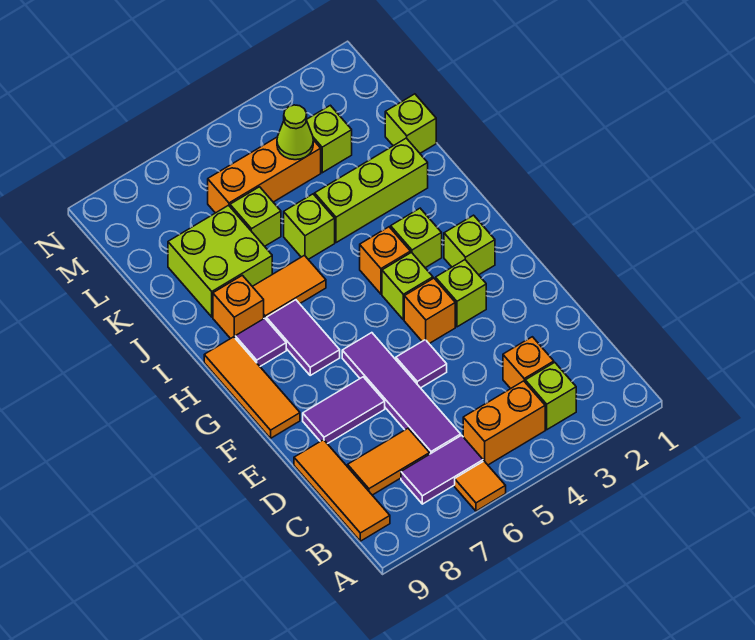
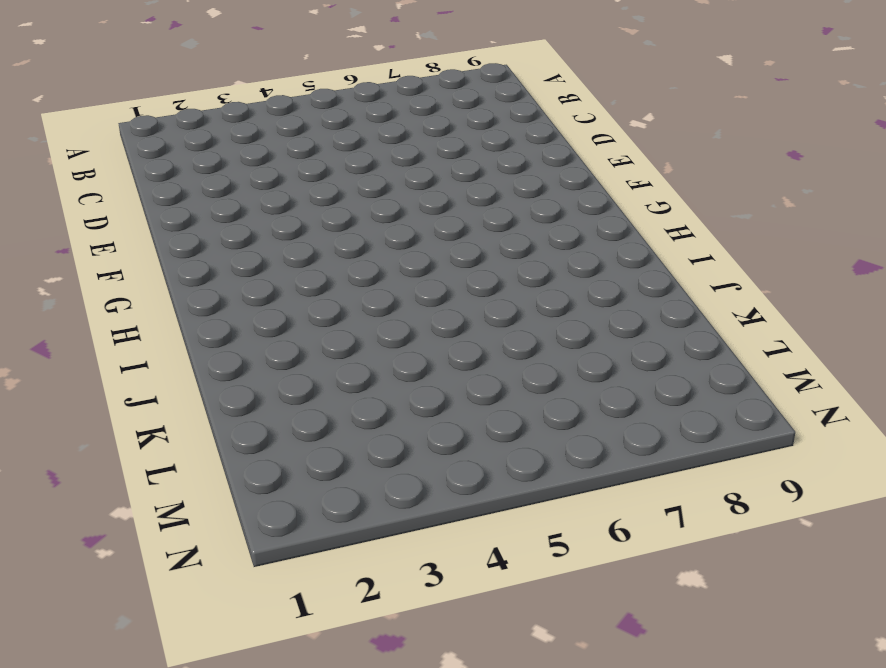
none -> orange 1x1 tile [455,461,506,511]
none -> lime 1x1 brick [525,362,576,430]
none -> orange 1x2 brick [463,381,545,465]

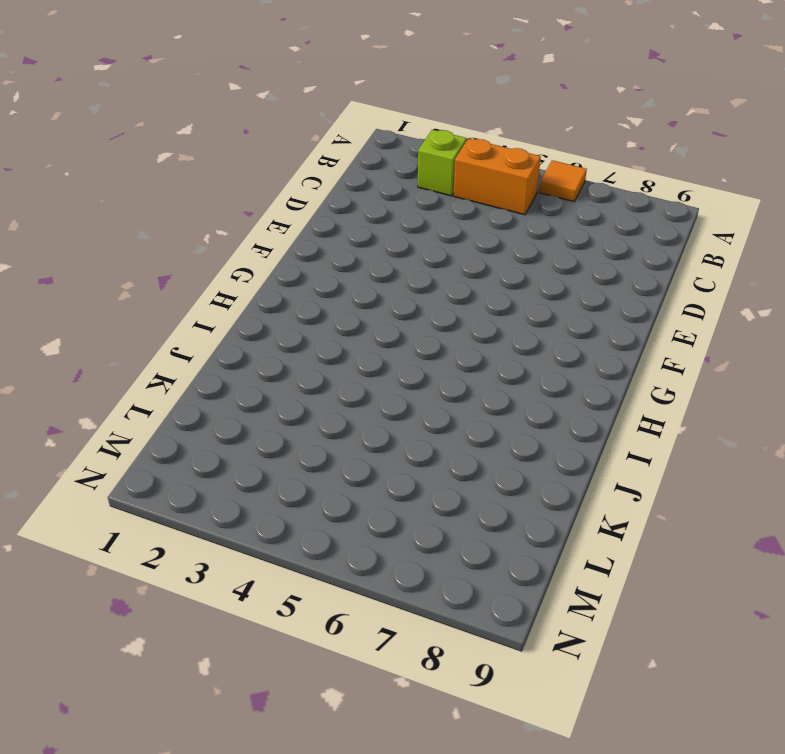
none -> purple 1x2 tile [401,435,483,504]
none -> orange 1x3 tile [294,440,390,541]
none -> orange 1x1 brick [503,337,554,389]

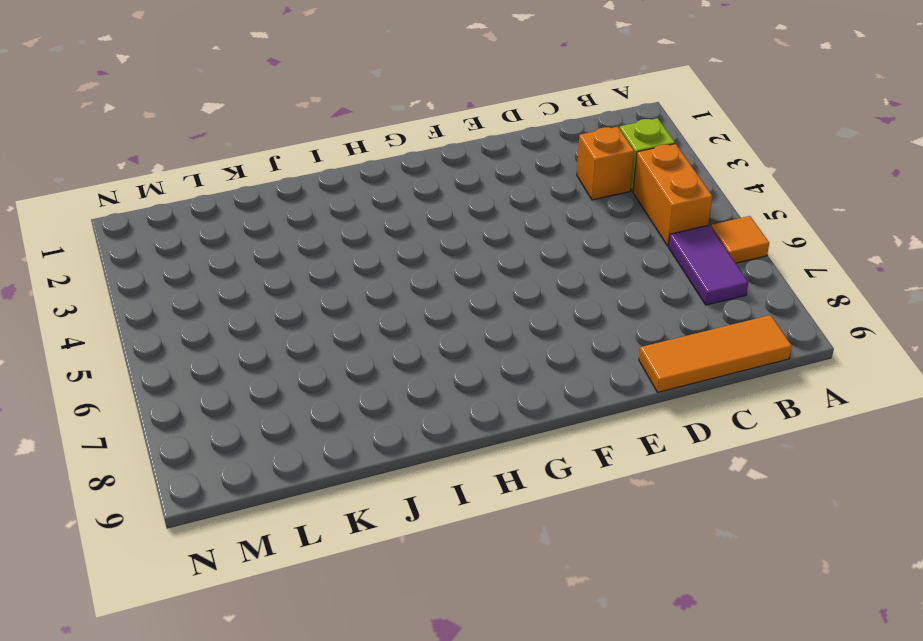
none -> purple 1x4 tile [342,333,461,454]
none -> orange 1x2 tile [348,428,430,495]
none -> purple 1x1 tile [396,340,447,388]

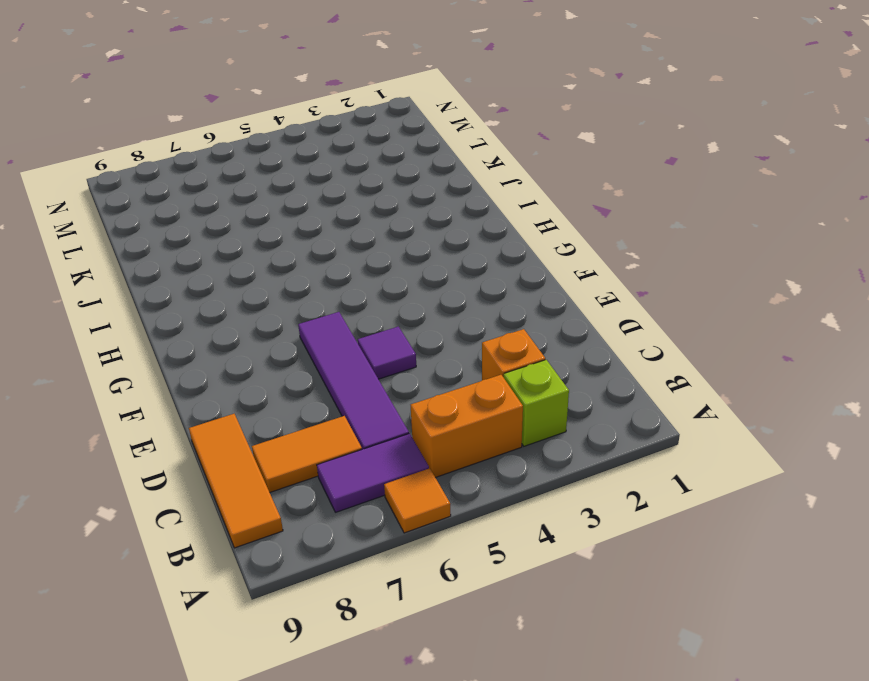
none -> purple 1x2 tile [303,377,385,444]
none -> lime 1x1 brick [436,260,486,327]
none -> orange 1x1 brick [404,278,455,344]

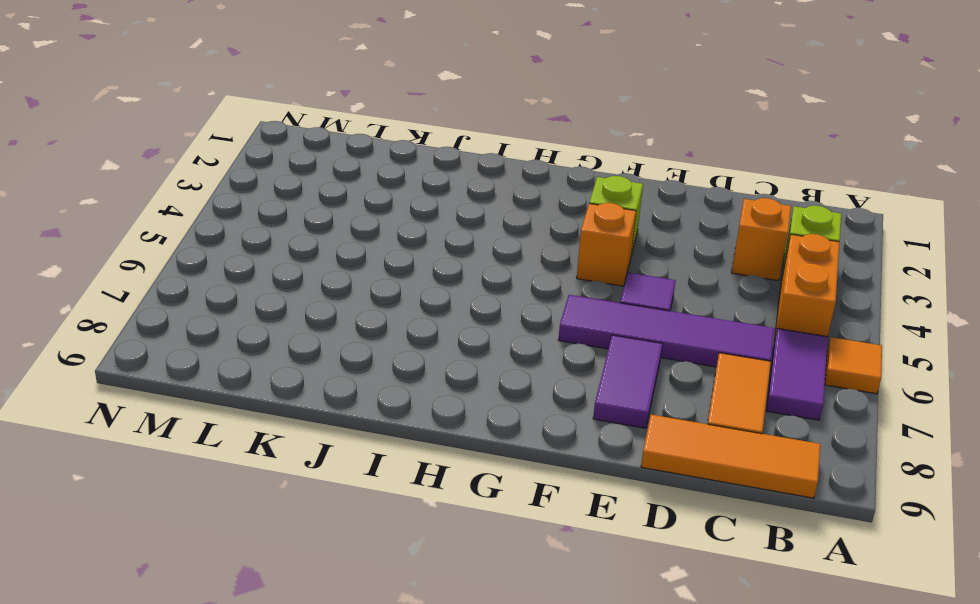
none -> orange 1x3 tile [204,337,300,438]
none -> lime 1x1 brick [444,215,495,275]
none -> lime 1x1 brick [382,253,433,320]

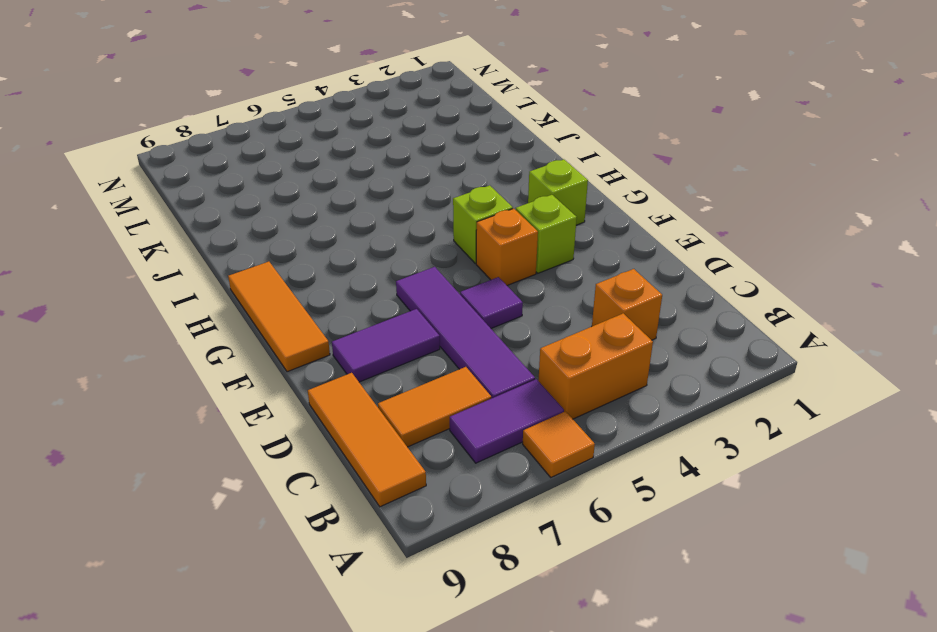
none -> lime 1x1 brick [525,362,576,430]
none -> purple 1x2 tile [266,300,340,375]
none -> lime 1x1 brick [391,208,442,268]

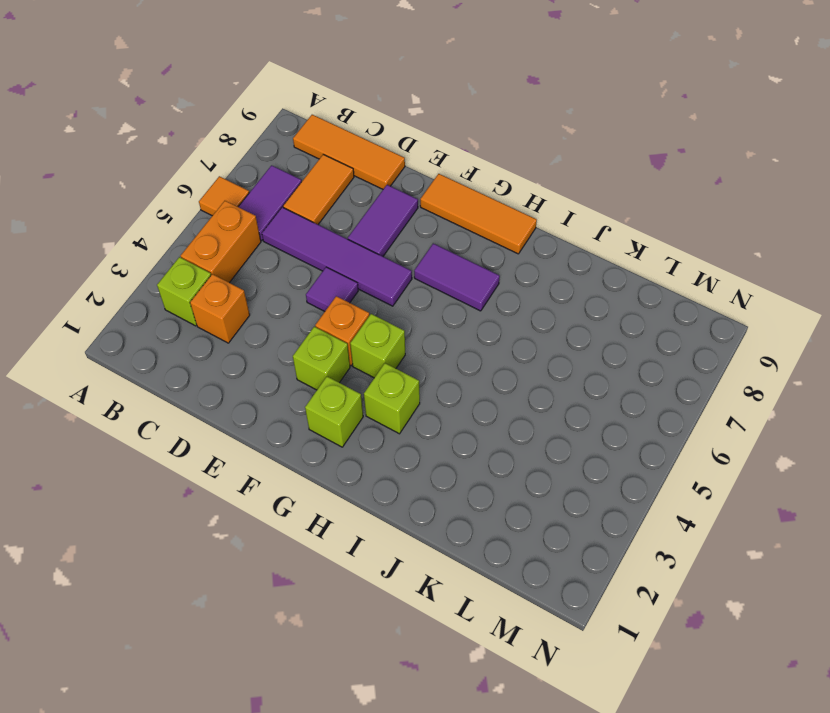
none -> orange 1x1 brick [360,227,410,294]
none -> purple 1x1 tile [235,318,286,366]
none -> orange 1x2 tile [252,255,326,319]

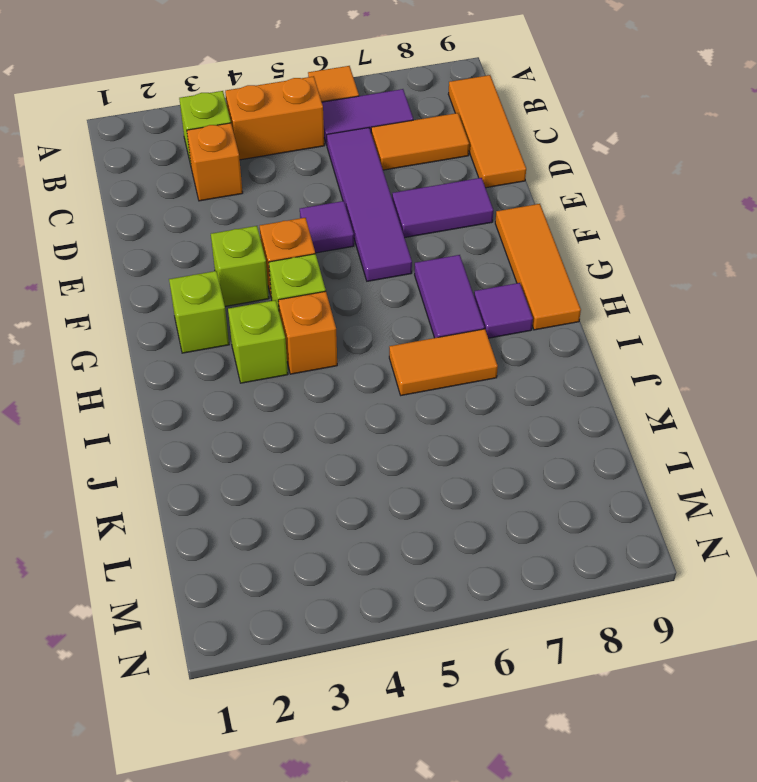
none -> orange 1x1 brick [213,275,264,339]
none -> lime 1x3 brick [315,138,428,243]
none -> lime 1x1 brick [284,194,335,259]

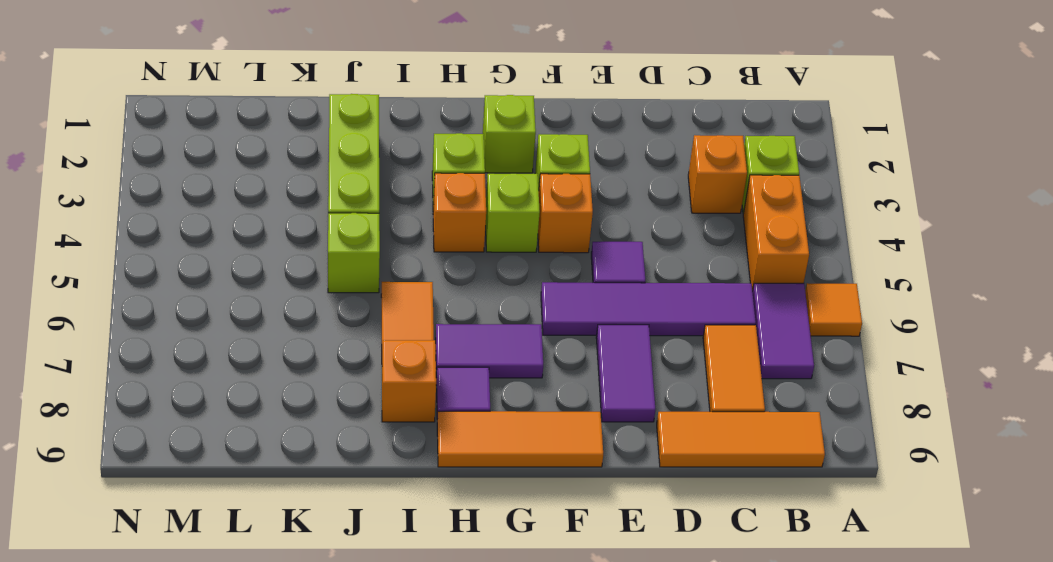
none -> lime 2x2 brick [168,205,272,317]
none -> lime 1x1 brick [385,94,436,153]
none -> lime 1x1 brick [230,187,281,246]

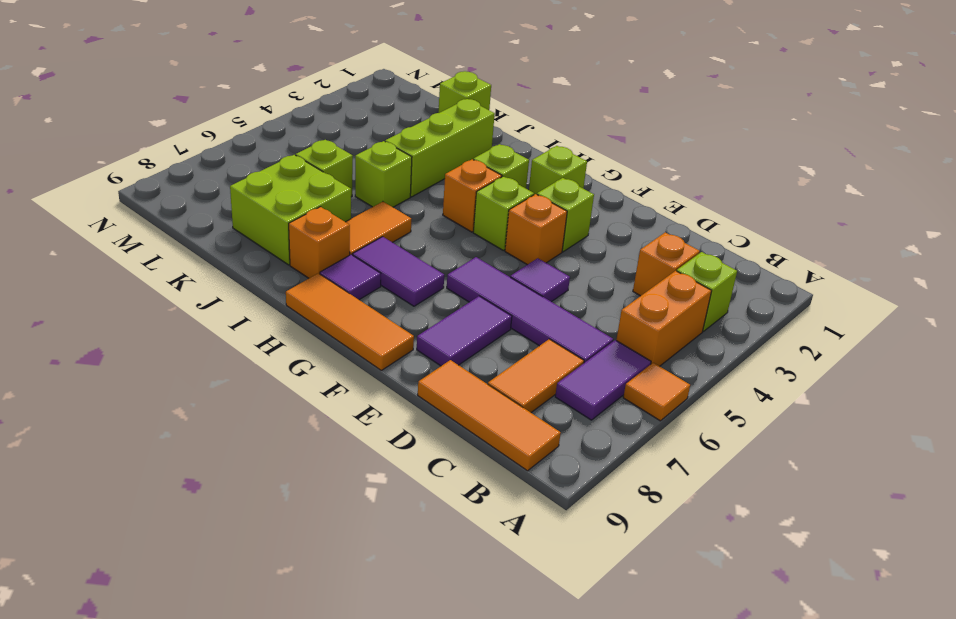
none -> lime 1x1 brick [306,105,352,173]
none -> orange 1x3 brick [208,137,321,213]
none -> lime 1x1 cone [277,105,313,160]

